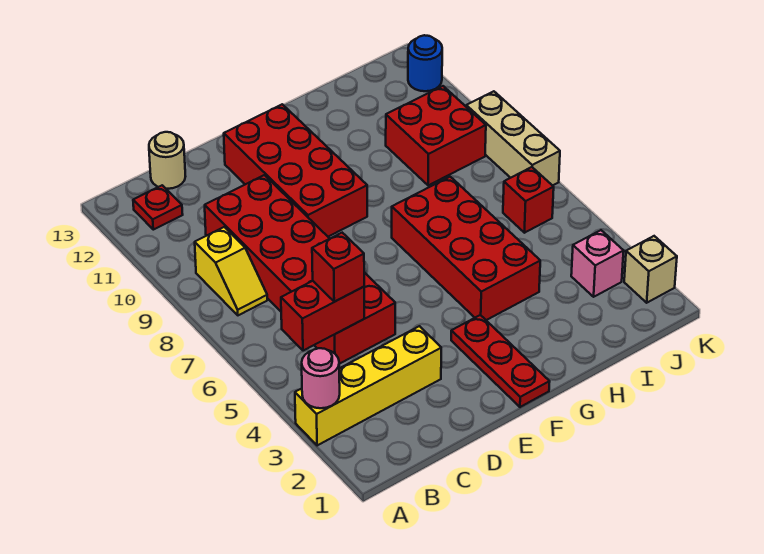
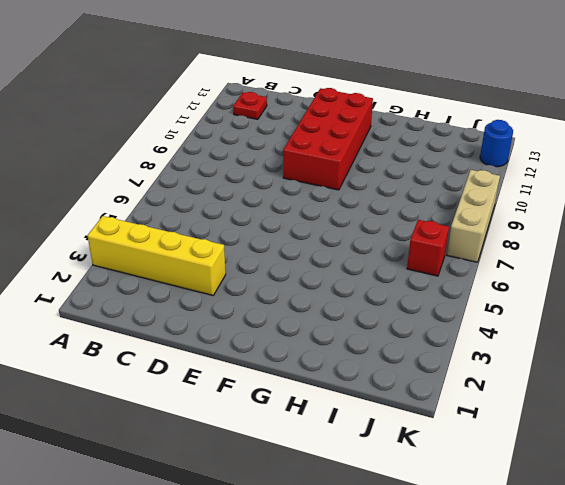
none -> yellow 1x2 slope [195,227,267,315]
none -> red 2x6 brick [205,175,395,364]
none -> tan 1x1 round brick [149,132,185,189]

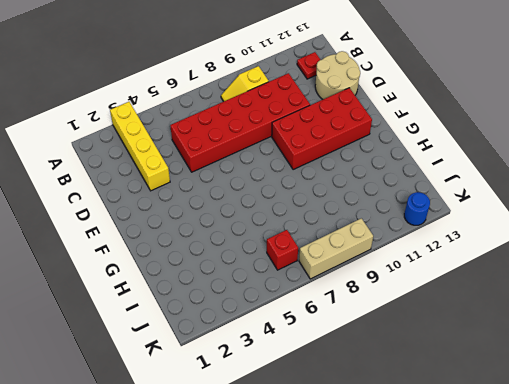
tan 2x2 round brick [315,51,360,99] -> tan 1x1 round brick [149,132,185,189]
none -> red 1x3 plate [451,315,550,407]
none -> red 2x4 brick [392,177,540,320]
none -> red 2x2 brick [386,86,486,185]

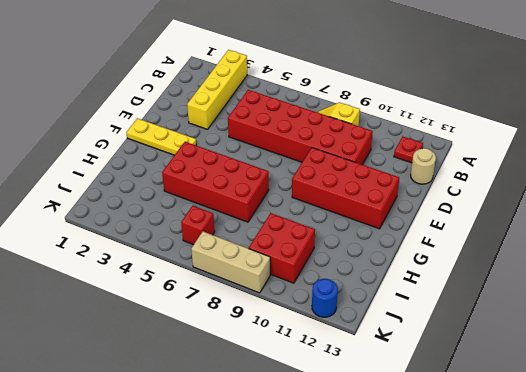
yellow 1x3 plate [126,118,196,155] -> red 1x3 plate [451,315,550,407]
none -> pink 1x1 brick [571,230,624,297]
none -> tan 1x1 brick [624,236,677,303]
none -> pink 1x1 round brick [302,348,340,408]

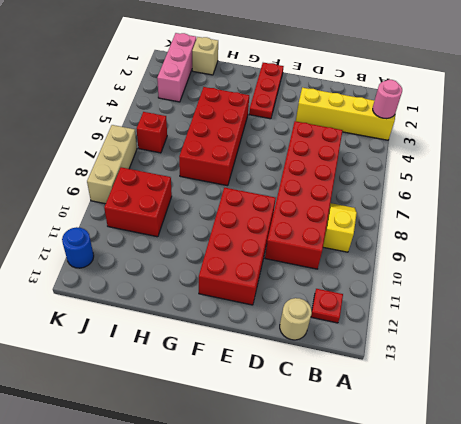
tan 1x1 brick [192,37,218,75] -> tan 1x1 brick moved to [624,236,677,303]
pink 1x3 brick [157,33,196,102] -> pink 1x1 brick [571,230,624,297]
none -> red 1x2 brick [281,281,364,351]
none -> red 1x1 brick [312,233,364,302]

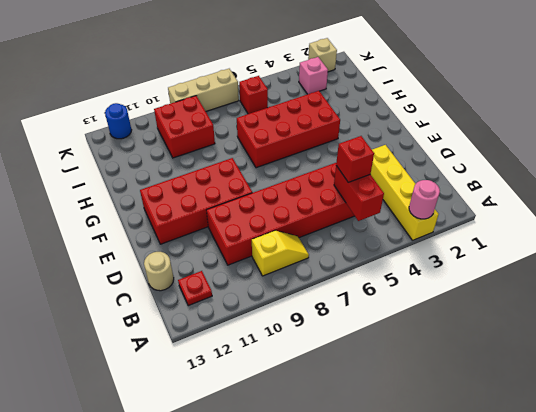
none -> red 1x3 plate [451,315,550,407]

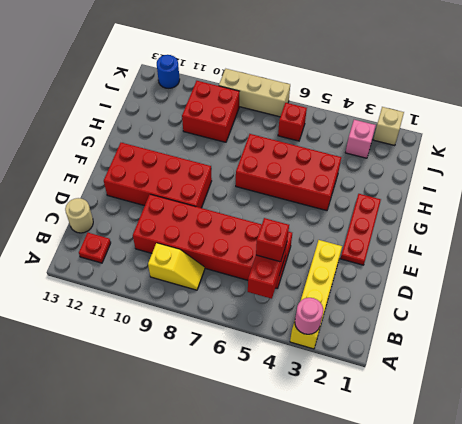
red 1x3 plate [341,194,381,265] -> red 1x3 plate turned to [451,315,550,407]

